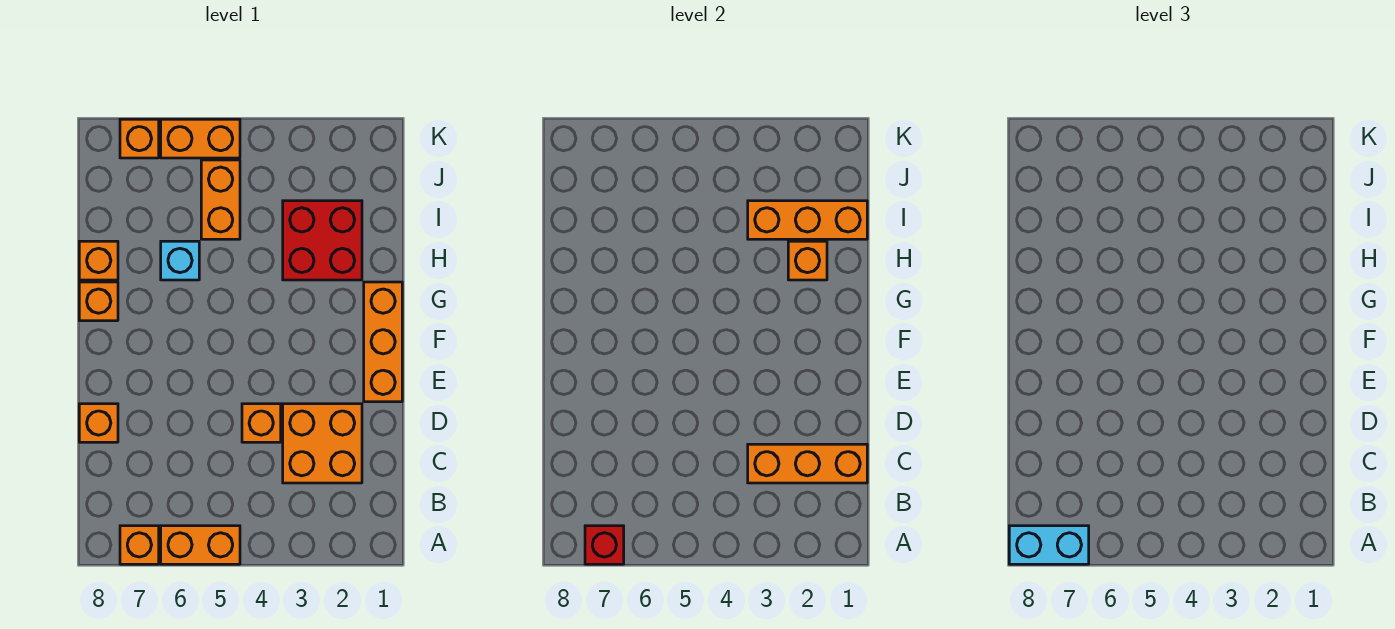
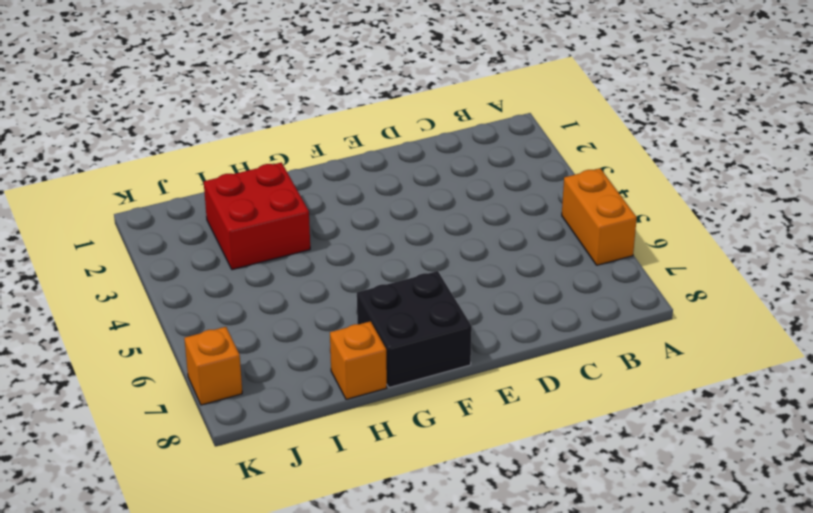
black 2x2 brick [357,271,472,388] -> orange 1x1 brick [79,282,118,321]
none -> orange 1x1 brick [120,526,159,564]
none -> orange 2x2 brick [283,404,362,483]
none -> orange 1x1 brick [242,404,281,442]

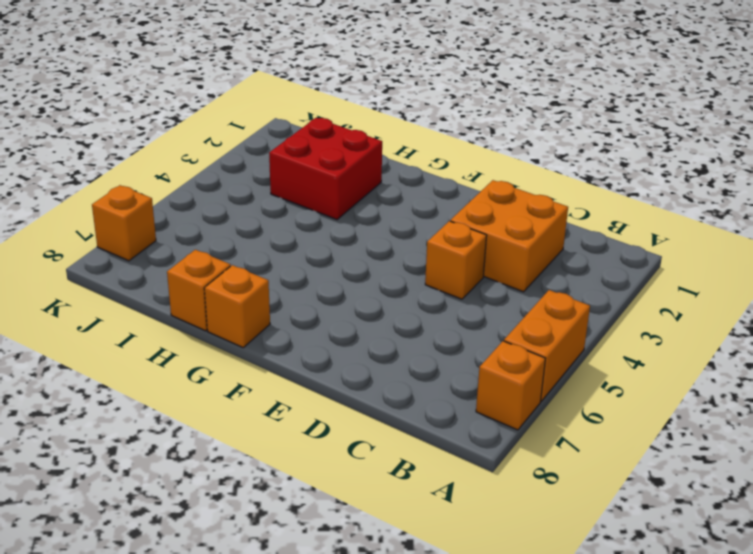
none -> orange 1x1 brick [79,404,118,442]
none -> orange 1x3 brick [364,282,402,402]
none -> cyan 1x1 brick [161,241,199,280]

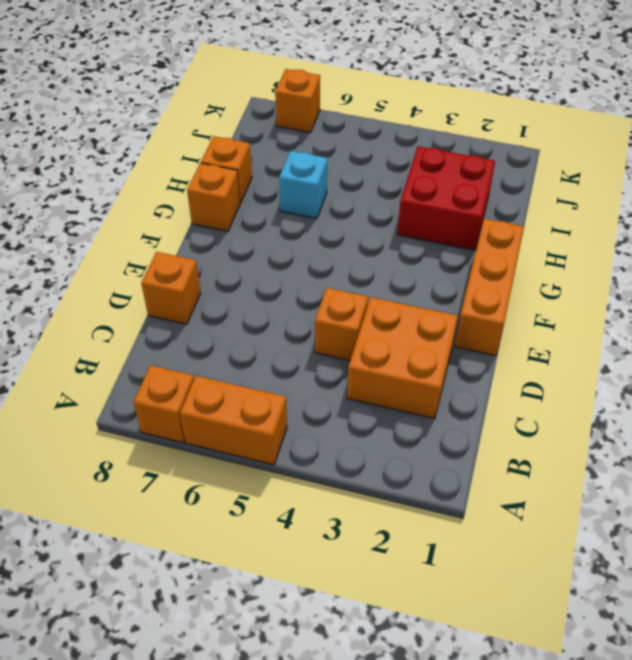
none -> orange 1x2 brick [201,160,240,239]
none -> orange 1x2 brick [161,119,240,158]
none -> red 1x1 brick [585,526,624,564]

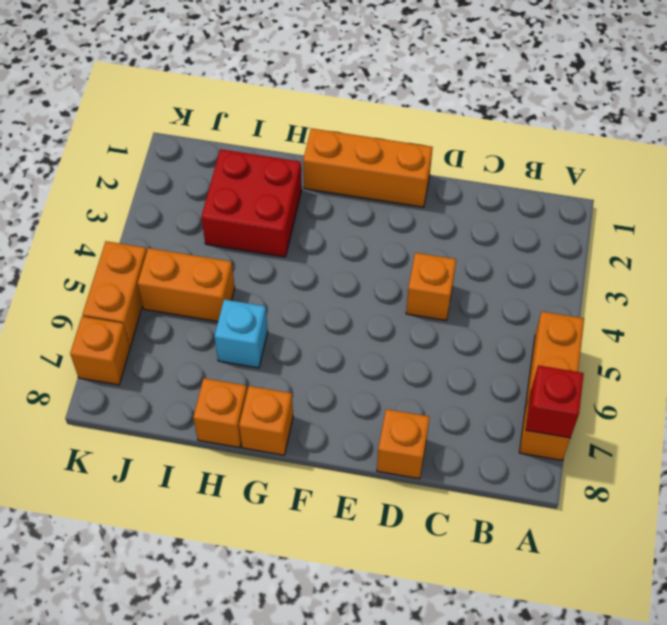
none -> orange 2x2 brick [283,404,362,483]
none -> orange 1x3 brick [748,444,867,483]
none -> orange 1x1 brick [788,241,827,280]

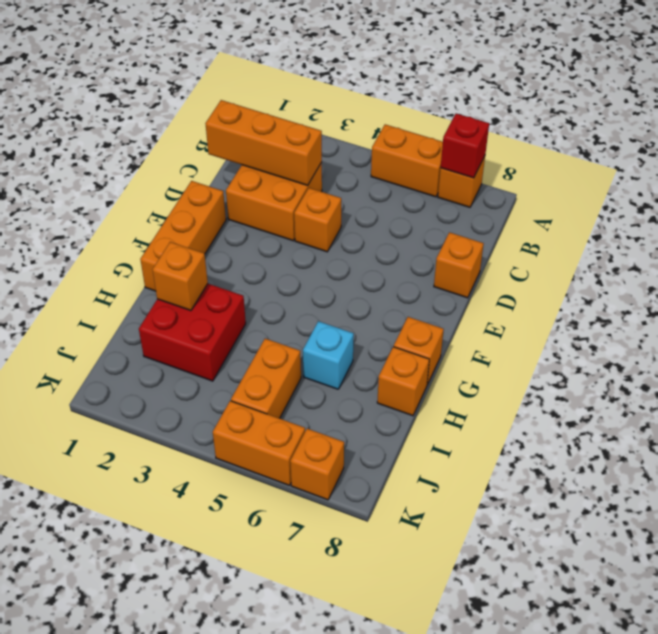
none -> orange 1x3 brick [748,201,867,239]
none -> cyan 1x2 brick [1009,526,1089,564]

